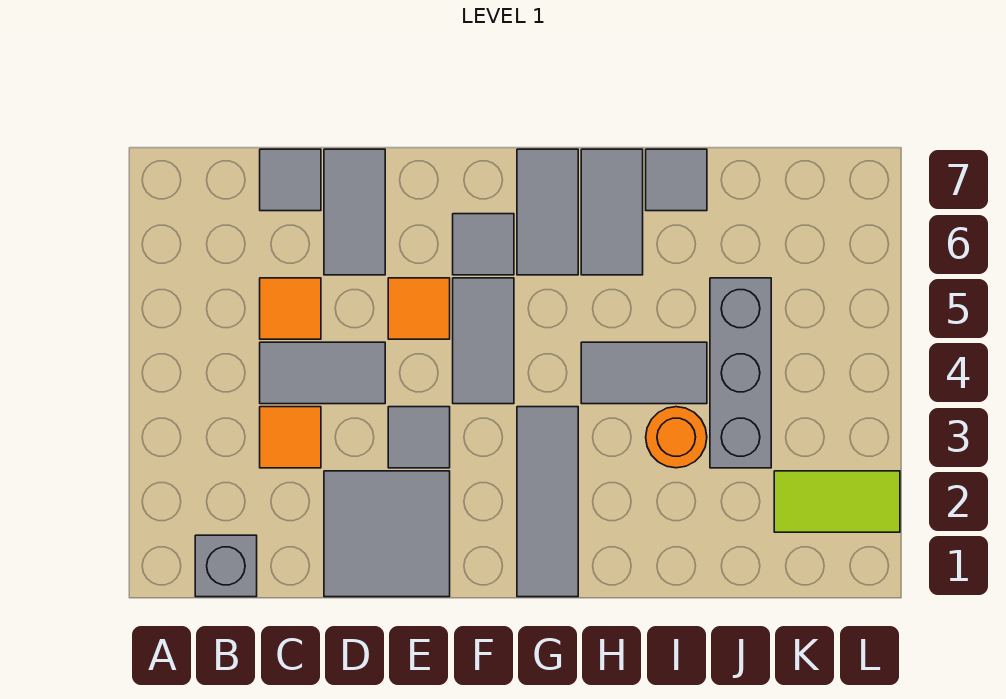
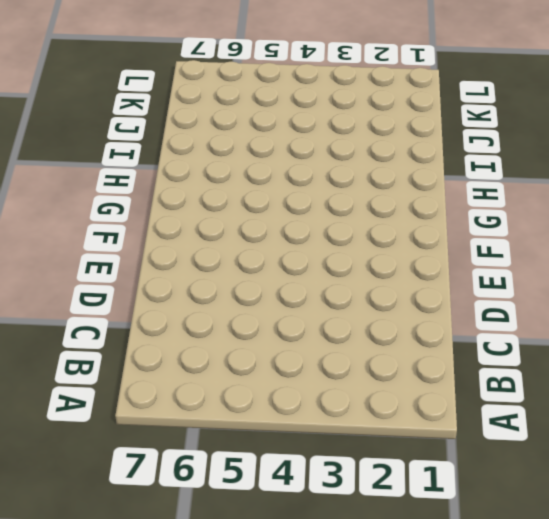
none -> grey 1x1 brick [195,535,257,597]
none -> orange 1x1 tile [260,407,321,468]
none -> grey 1x2 tile [260,342,385,404]

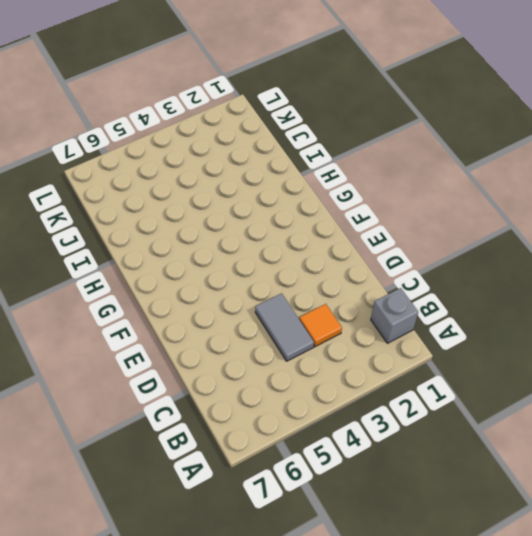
none -> orange 1x1 tile [260,278,321,339]
none -> grey 1x1 tile [260,149,321,211]
none -> grey 2x2 tile [324,471,450,597]

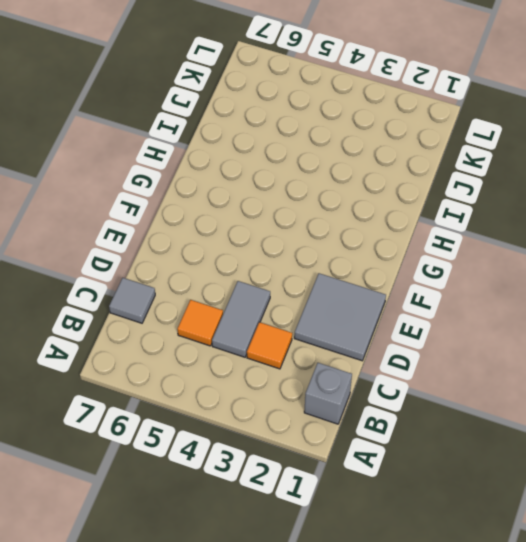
none -> grey 1x2 tile [324,149,385,275]
none -> grey 1x1 tile [388,407,450,468]
none -> orange 1x1 tile [388,278,450,339]

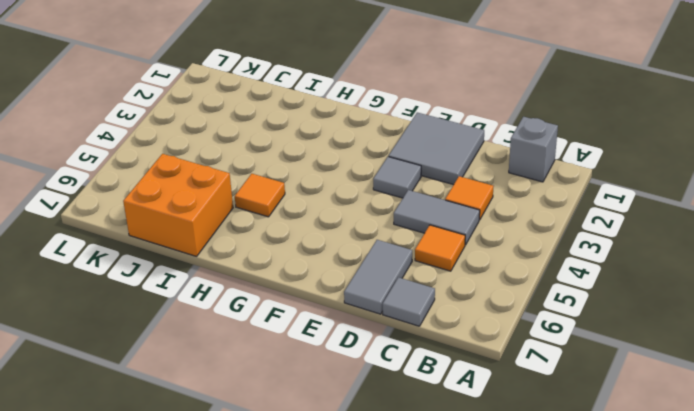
orange 1x1 tile [235,174,285,217] -> orange 1x1 tile moved to [388,278,450,339]
orange 2x2 brick [123,154,233,256] -> grey 1x1 tile [646,149,707,211]
none -> grey 1x2 tile [453,278,514,404]
none -> grey 1x1 tile [453,214,514,275]
none -> grey 1x3 tile [517,407,578,597]

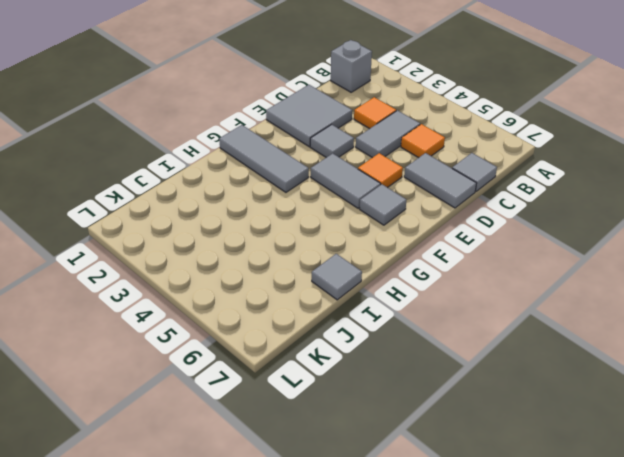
none -> grey 1x2 tile [517,149,578,275]
none -> grey 1x2 tile [581,342,707,404]
none -> grey 1x2 tile [581,149,643,275]

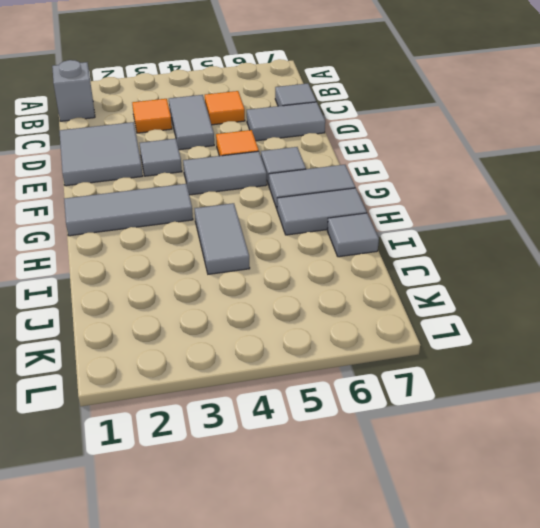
none -> orange 1x1 round brick [646,407,707,468]
none -> grey 1x3 brick [710,278,771,468]
none -> lime 1x2 tile [774,471,900,532]

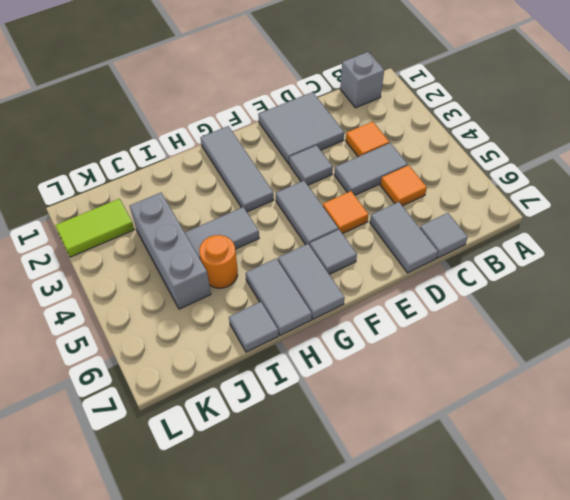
orange 1x1 round brick [199,235,238,288] -> orange 1x1 round brick moved to [646,407,707,468]

